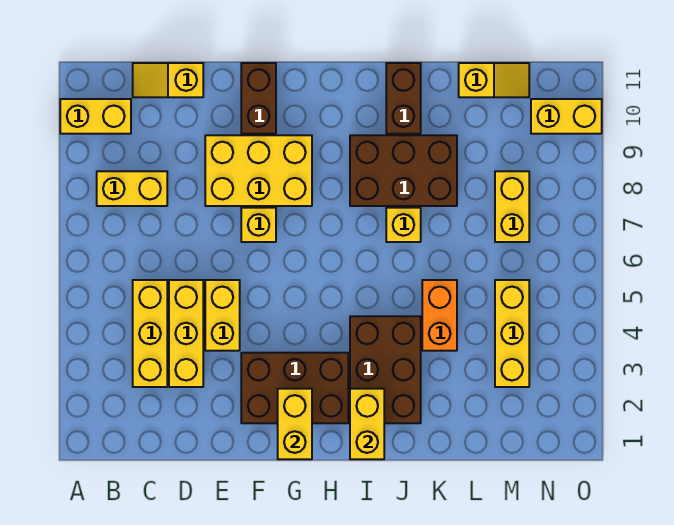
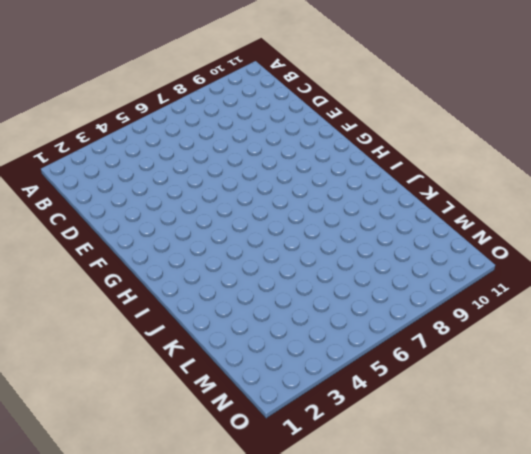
none -> yellow 1x2 brick [60,99,131,134]
none -> yellow 1x2 brick [97,171,167,206]
none -> yellow 1x3 brick [133,280,167,387]

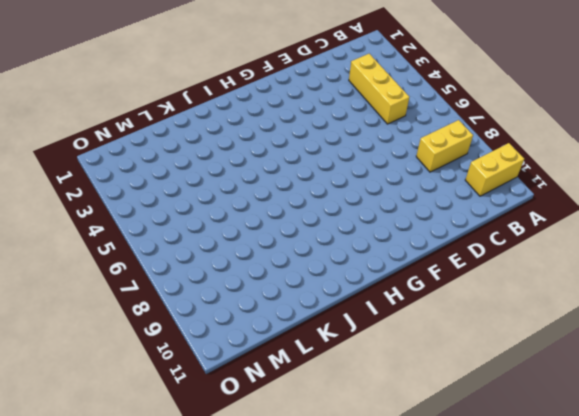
none -> yellow 1x2 slope [133,63,203,97]
none -> yellow 1x3 brick [169,280,203,387]
none -> yellow 1x2 brick [205,280,240,351]

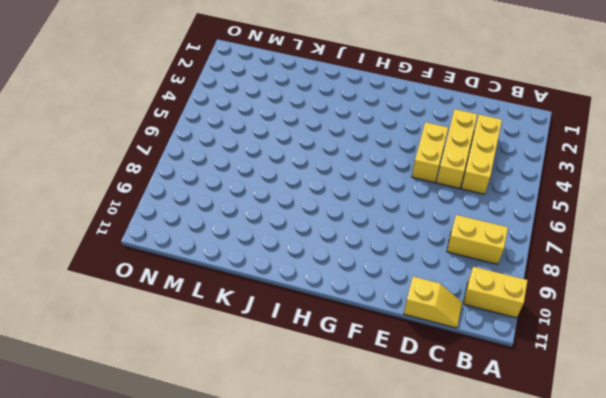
none -> yellow 2x3 brick [205,135,312,206]
none -> brown 2x3 brick [241,353,348,423]
none -> yellow 1x1 brick [241,208,276,242]

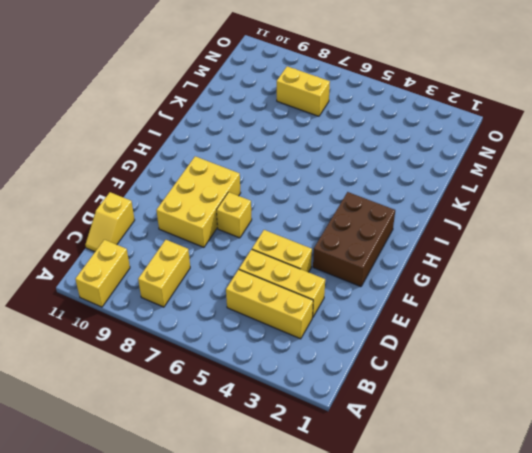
none -> brown 1x2 brick [241,63,276,134]
none -> brown 2x3 brick [350,316,421,423]
none -> brown 2x3 brick [350,135,457,206]

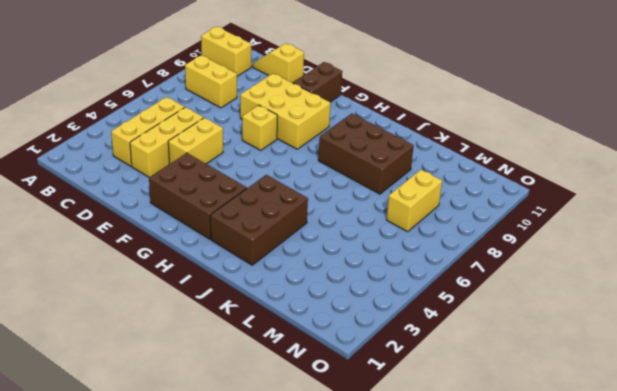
none -> yellow 1x1 brick [386,208,421,242]
none -> brown 1x2 brick [386,63,421,134]
none -> orange 1x2 brick [422,280,457,351]

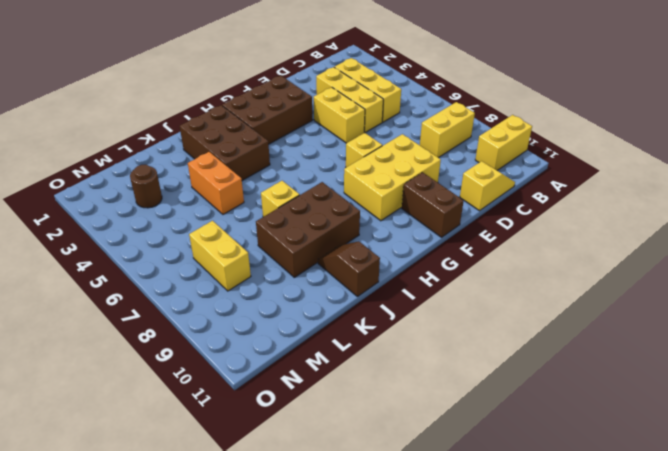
brown 1x2 slope [318,242,380,297] -> brown 1x2 brick [386,63,421,134]
brown 1x1 round brick [130,165,162,208] -> yellow 1x3 brick [495,280,529,387]
none -> yellow 1x2 slope [459,63,529,97]
none -> yellow 1x2 brick [531,99,602,134]
none -> yellow 1x2 brick [278,389,312,459]

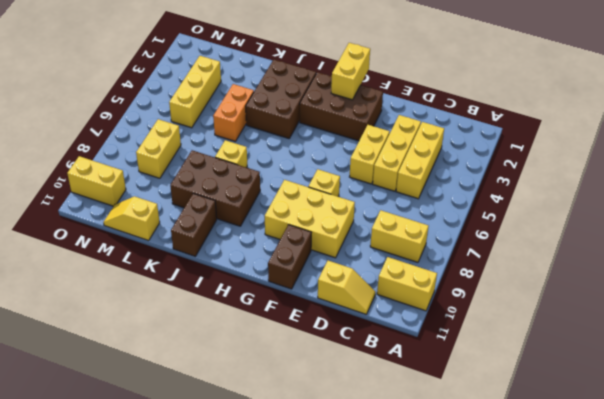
none -> yellow 1x2 brick [350,389,384,459]

